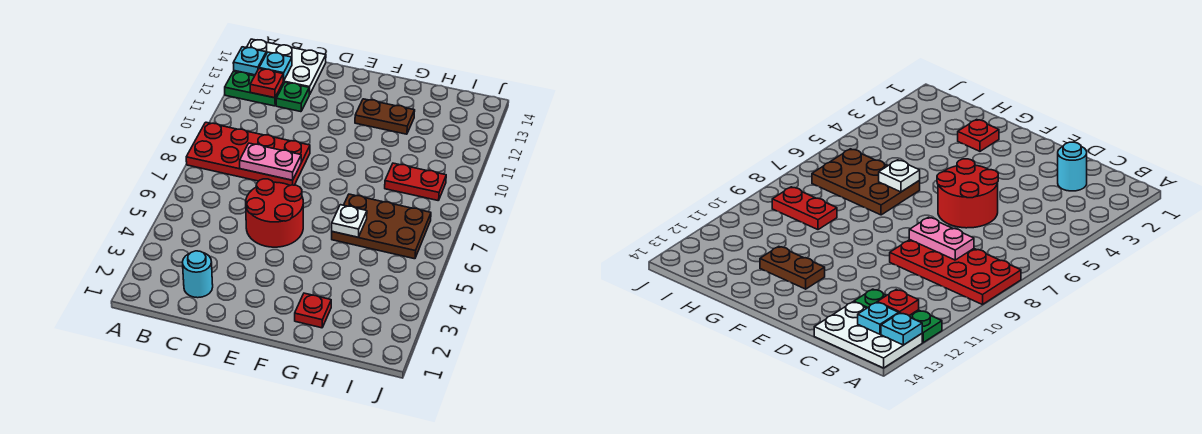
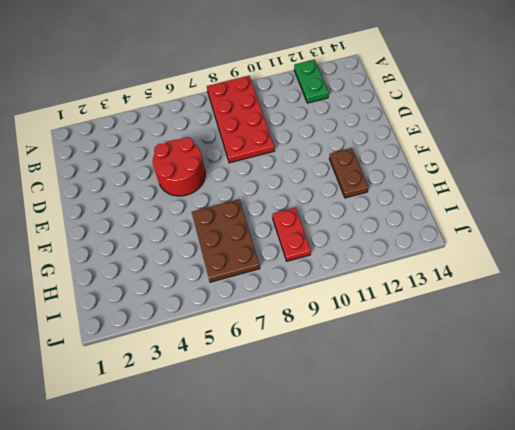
none -> white 2x3 plate [234,39,326,94]
none -> cyan 1x1 round brick [183,251,213,298]
none -> green 1x1 plate [276,82,310,112]

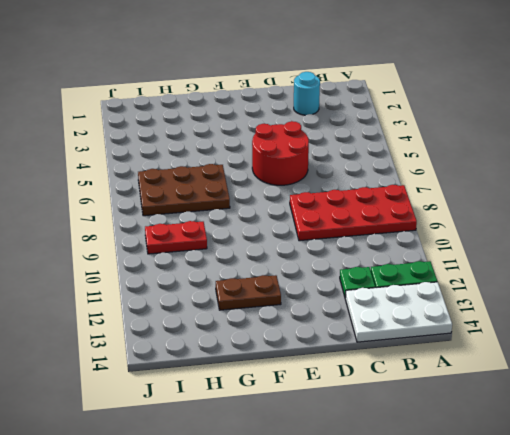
none -> red 1x1 plate [295,293,331,328]
none -> cyan 1x1 plate [233,47,266,75]
none -> red 1x1 plate [250,69,283,98]

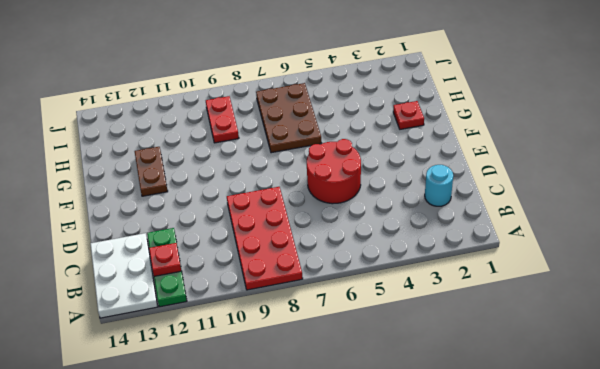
none -> cyan 1x1 plate [233,47,266,75]
none -> cyan 1x1 plate [259,52,292,81]
none -> pink 1x2 plate [240,143,301,180]

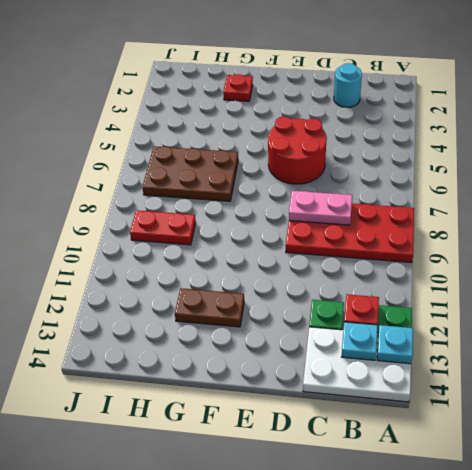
none -> white 1x1 plate [332,205,367,237]

